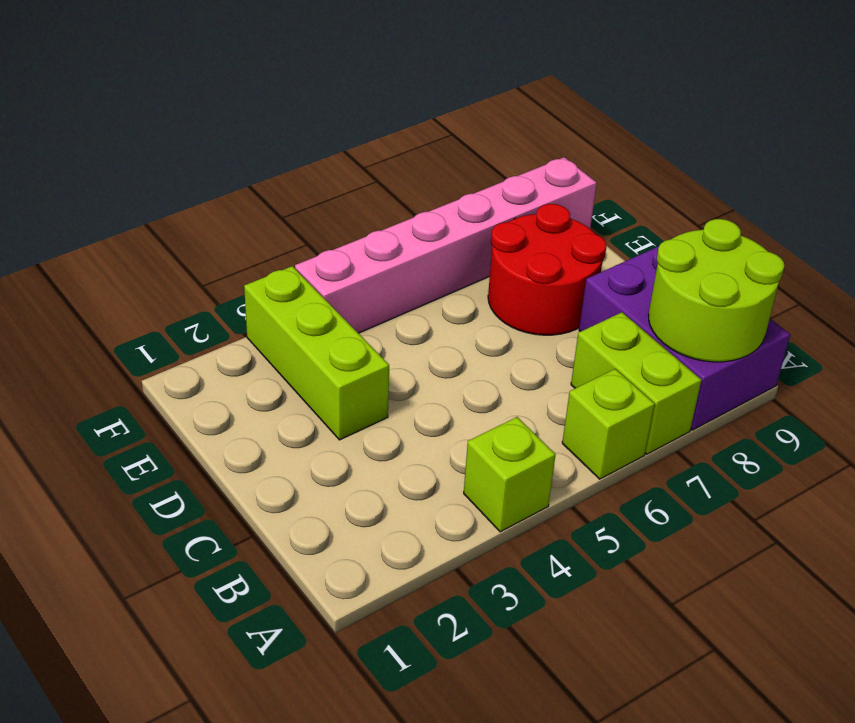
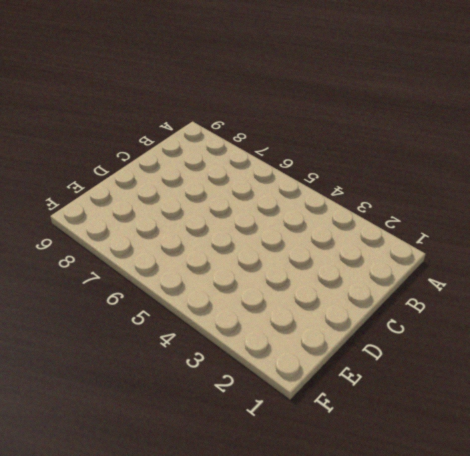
none -> lime 1x1 brick [464,417,556,532]
none -> lime 1x1 brick [562,369,655,479]

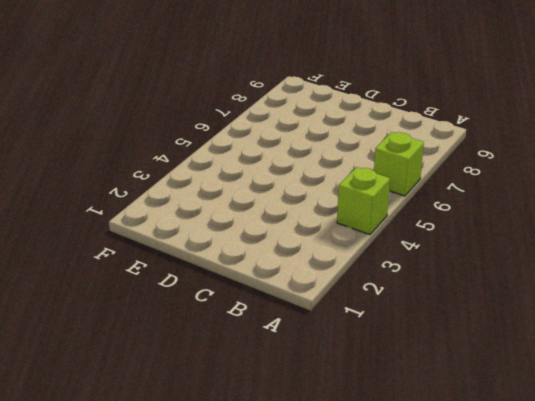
none -> lime 1x2 brick [571,312,701,454]
none -> purple 2x3 brick [579,246,790,430]

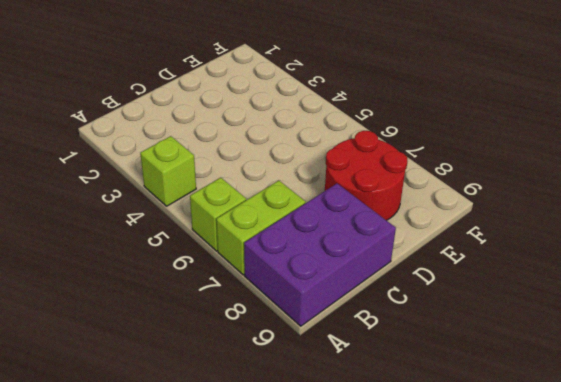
none -> lime 1x3 brick [244,266,389,440]
none -> pink 1x6 brick [295,157,597,333]

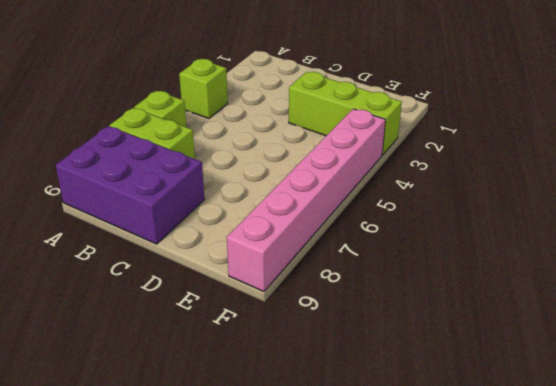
none -> red 2x2 round brick [488,204,606,335]
none -> lime 2x2 round brick [648,219,784,362]

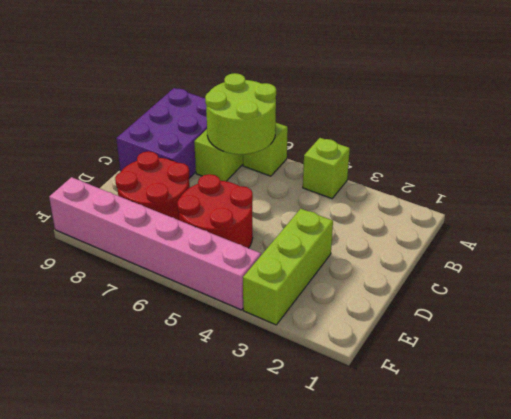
lime 2x2 round brick [205,73,276,154] -> lime 2x2 round brick moved to [648,219,784,362]
red 2x2 round brick [177,174,253,248] -> none

